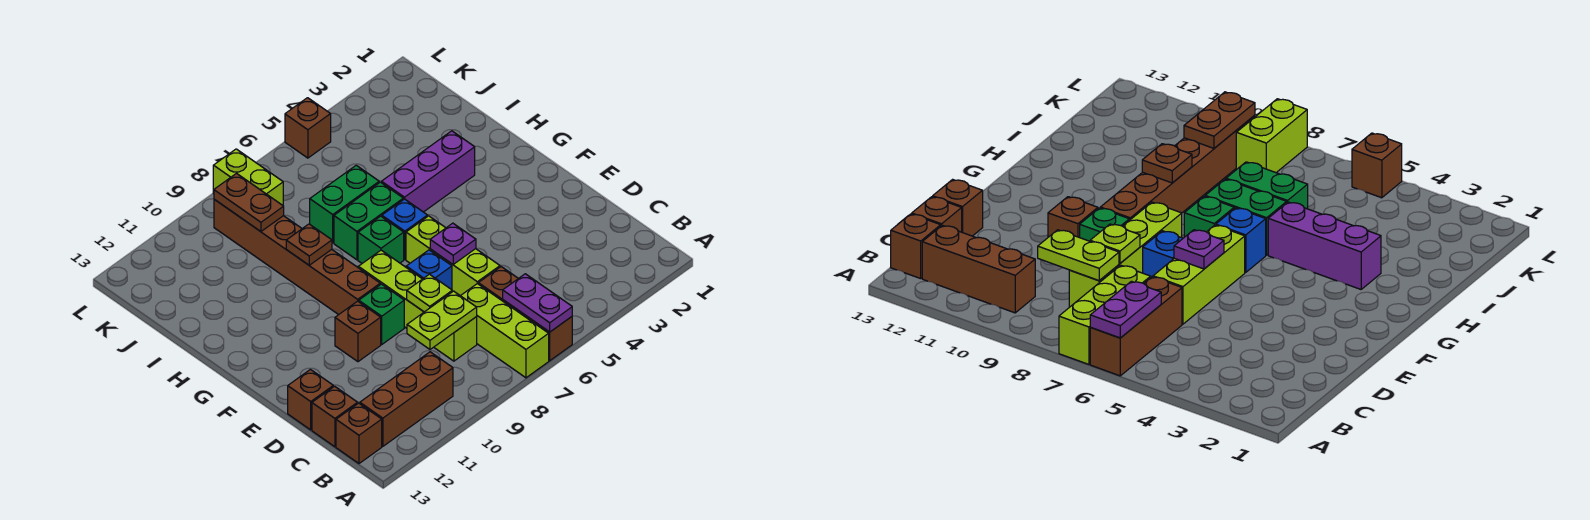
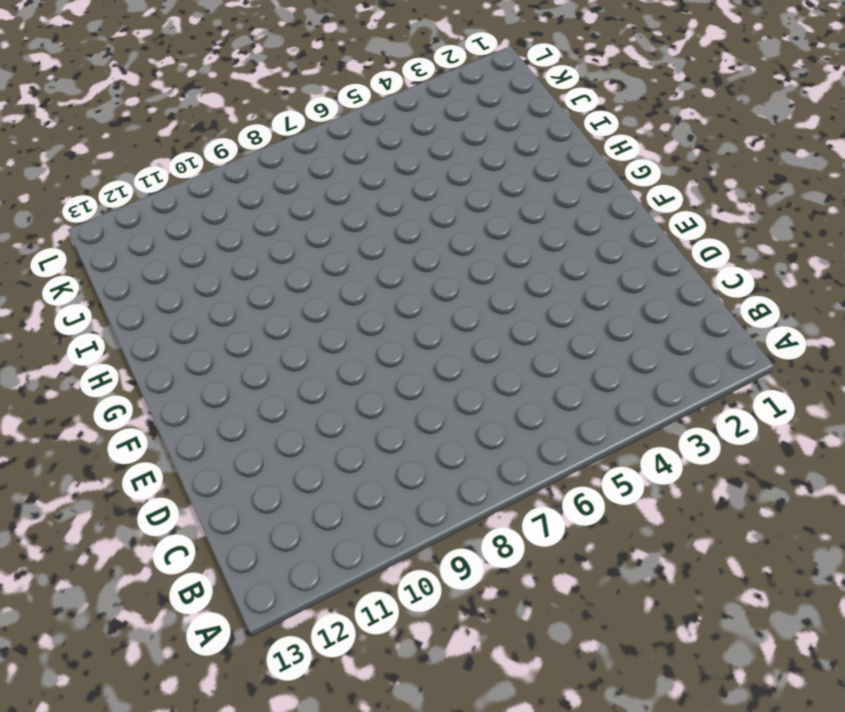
none -> brown 1x3 brick [478,267,572,361]
none -> lime 1x3 brick [461,284,549,378]
none -> brown 1x3 brick [360,352,453,446]

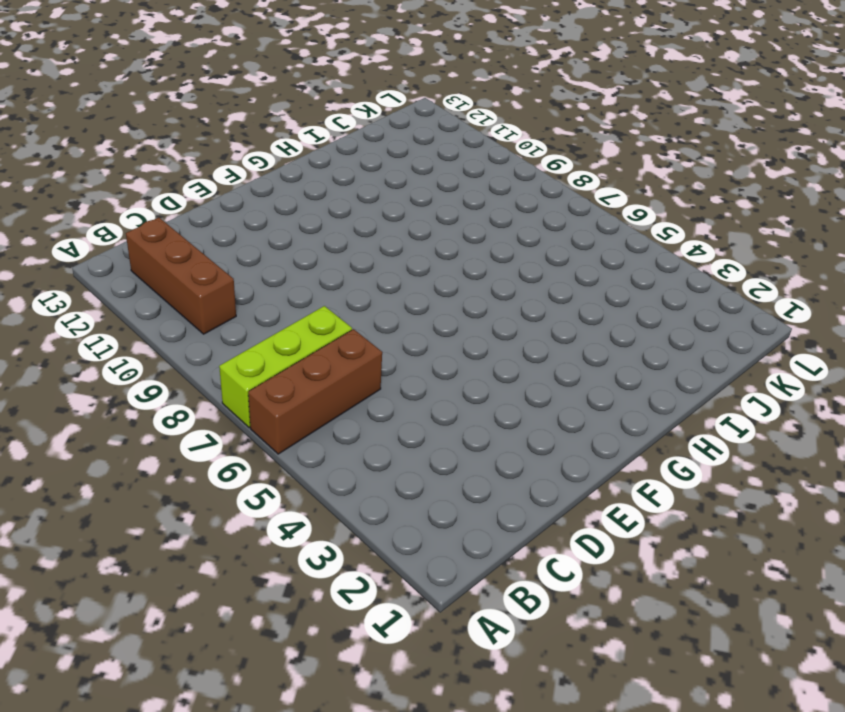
none -> brown 1x1 brick [336,403,382,463]
none -> lime 1x4 brick [358,250,477,361]
none -> brown 1x1 brick [312,386,358,447]

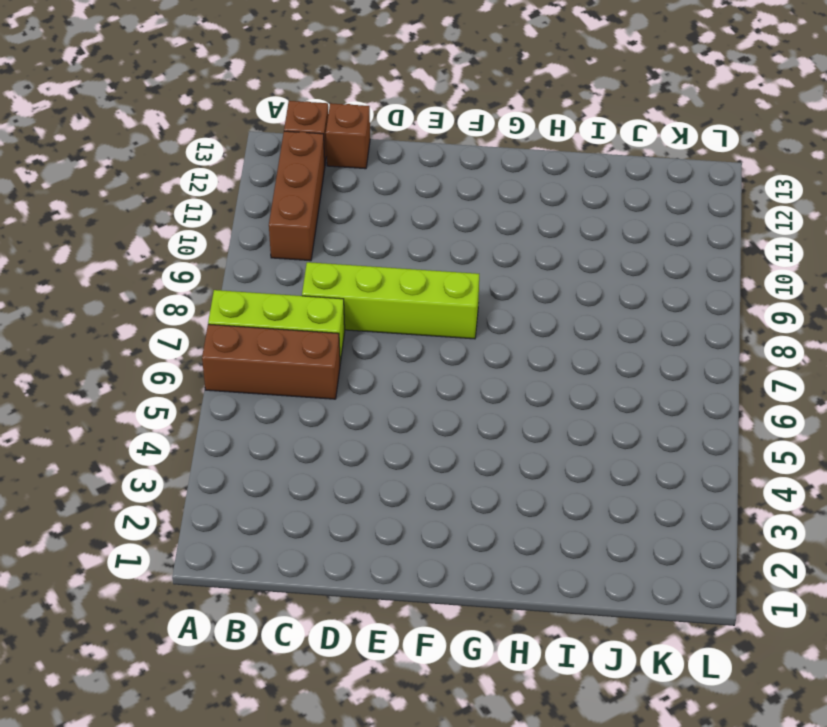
none -> lime 1x3 brick [406,216,500,296]
none -> brown 1x1 brick [288,369,333,430]
none -> blue 1x1 brick [406,250,452,290]

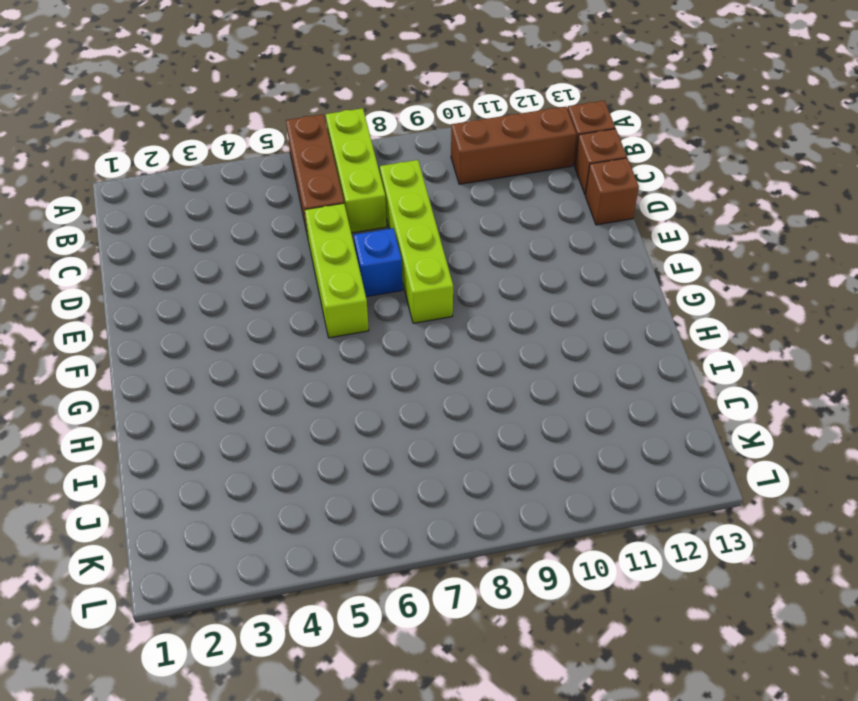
none -> green 1x1 brick [359,284,404,344]
none -> brown 1x1 brick [335,301,381,362]
none -> brown 1x6 brick [214,199,380,315]

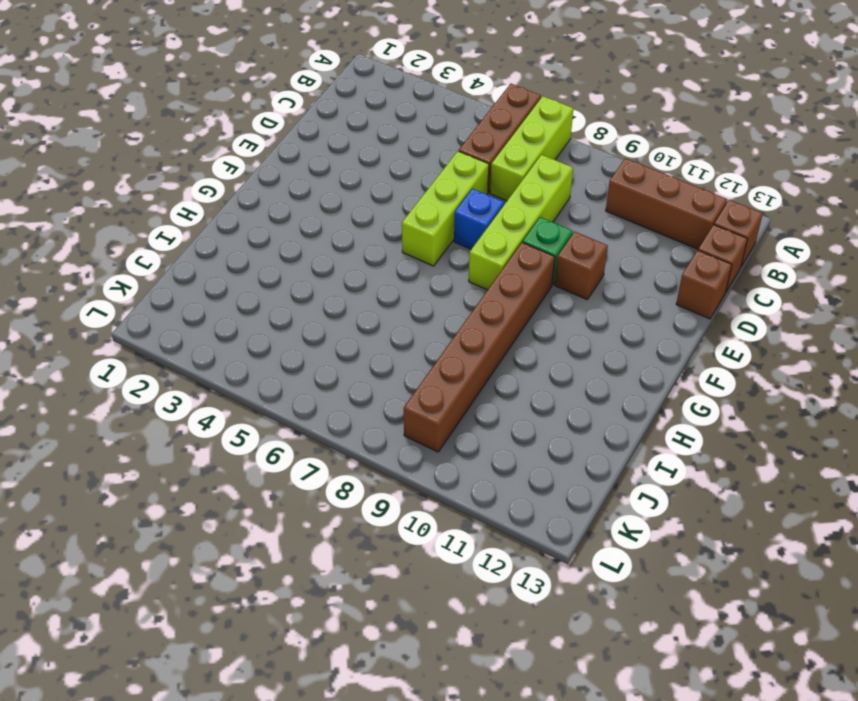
none -> blue 1x1 brick [382,199,428,259]
none -> green 1x1 brick [358,216,404,263]
none -> purple 1x3 brick [382,131,475,212]

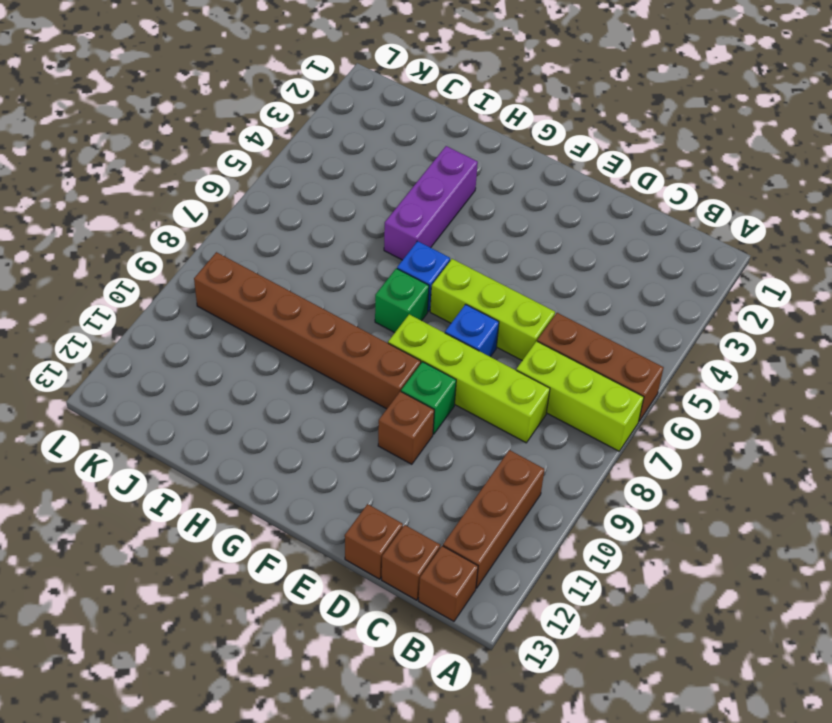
none -> green 1x2 brick [334,182,403,260]
none -> green 1x2 brick [310,165,379,243]
none -> lime 1x2 brick [213,149,283,205]

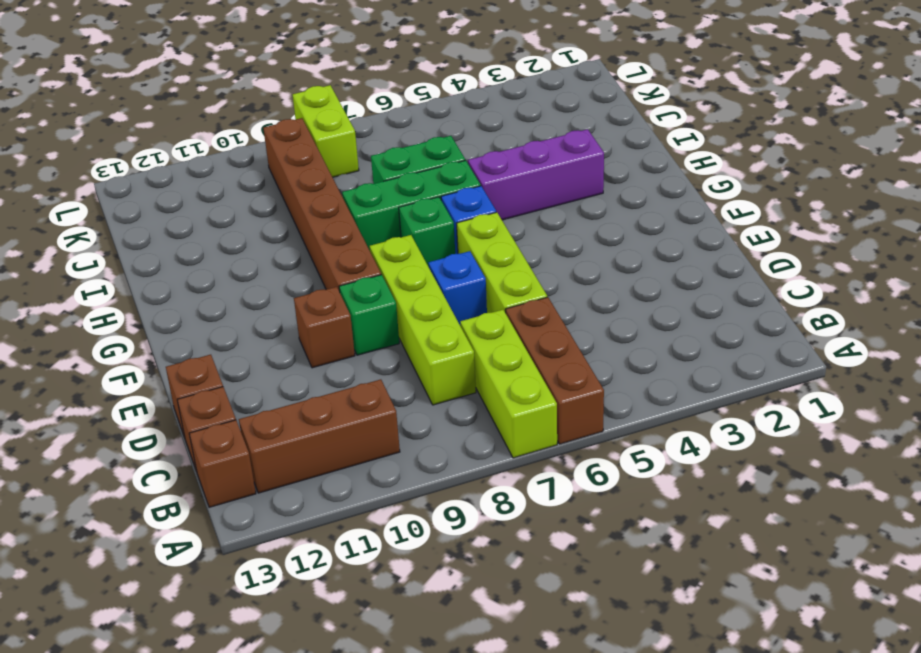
green 1x3 brick [342,160,481,250] -> green 1x2 brick [334,182,403,260]
none -> brown 1x1 brick [285,98,331,158]
none -> purple 1x2 plate [503,274,572,332]
none -> lime 1x2 plate [407,291,477,349]

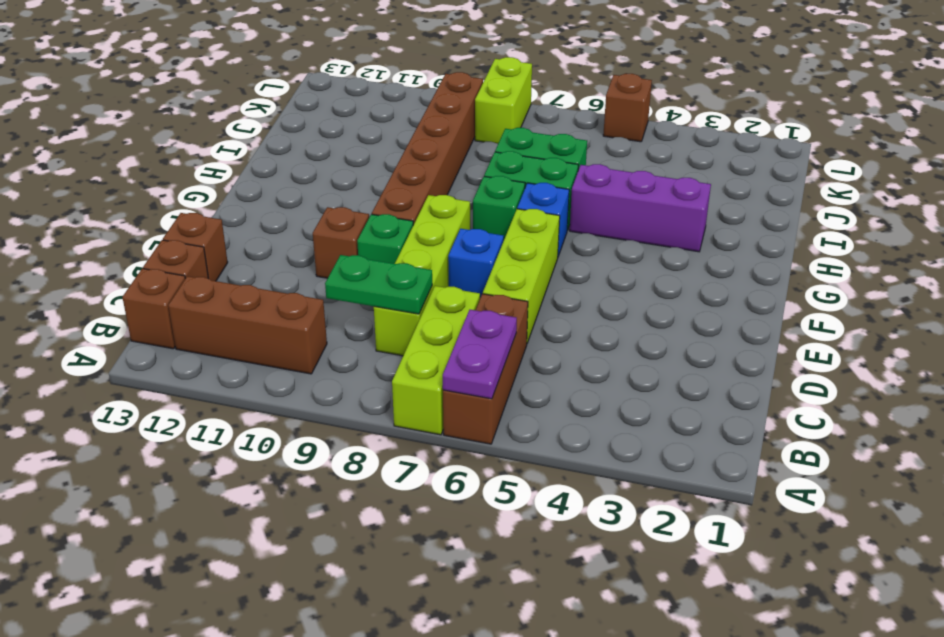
green 1x2 plate [325,255,432,314] -> lime 1x2 plate [407,291,477,349]
none -> lime 1x1 plate [407,274,452,312]
none -> purple 1x1 plate [430,223,476,264]
none -> brown 1x1 plate [286,224,332,265]

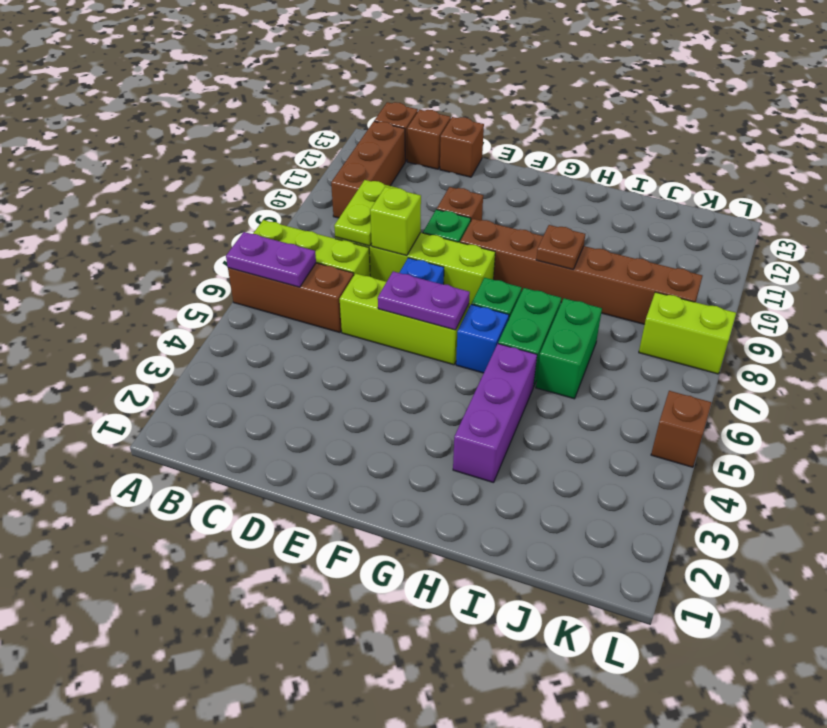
lime 1x1 brick [370,187,421,256] -> lime 1x1 plate [407,274,452,312]
purple 1x2 plate [378,271,470,330] -> purple 1x1 plate [430,223,476,264]
none -> brown 1x2 plate [214,173,284,232]

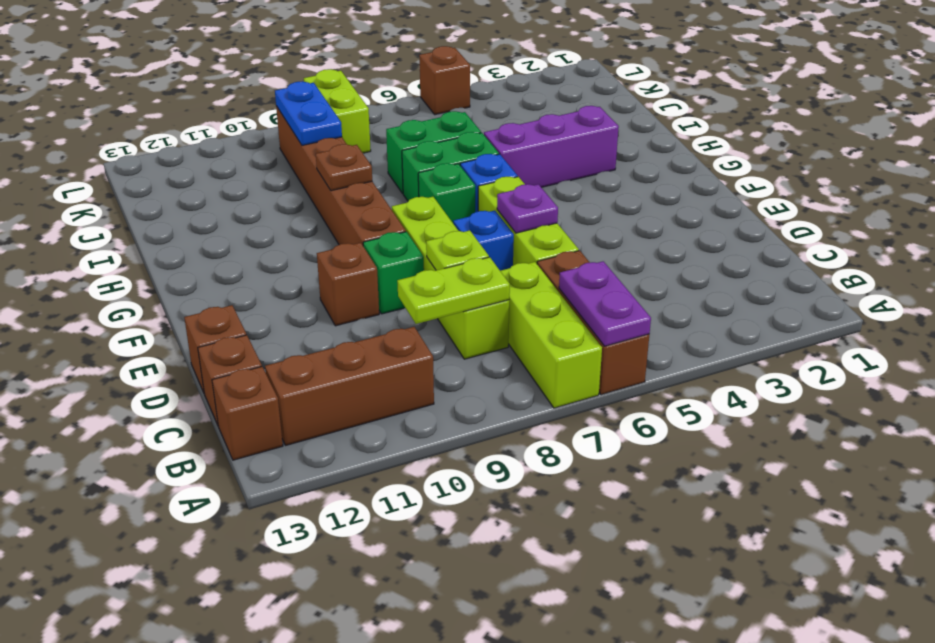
blue 1x2 plate [275,81,342,145] -> brown 1x2 plate [214,173,284,232]

